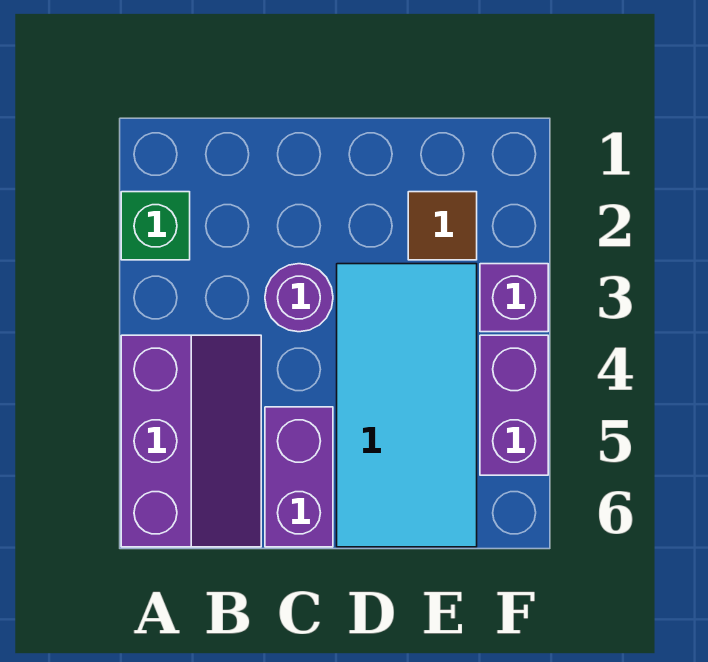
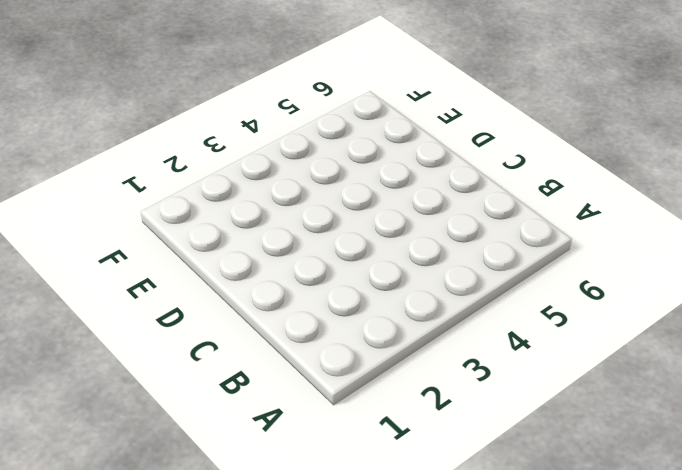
none -> green 1x1 brick [121,192,190,260]
none -> purple 2x3 slope [121,335,261,547]

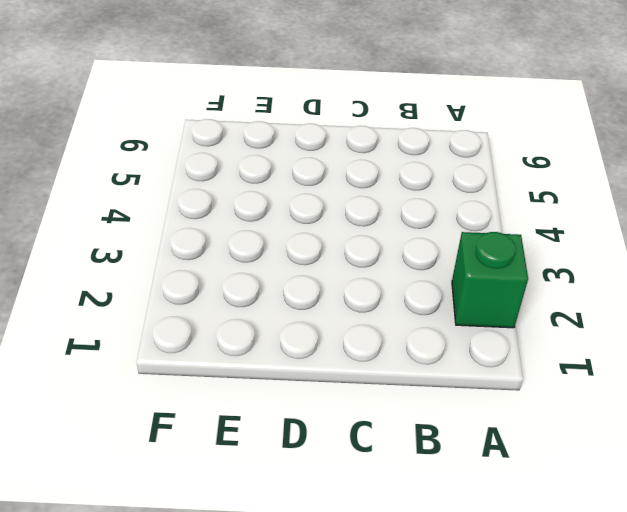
none -> purple 2x3 slope [121,335,261,547]
none -> purple 1x1 round brick [265,264,333,332]

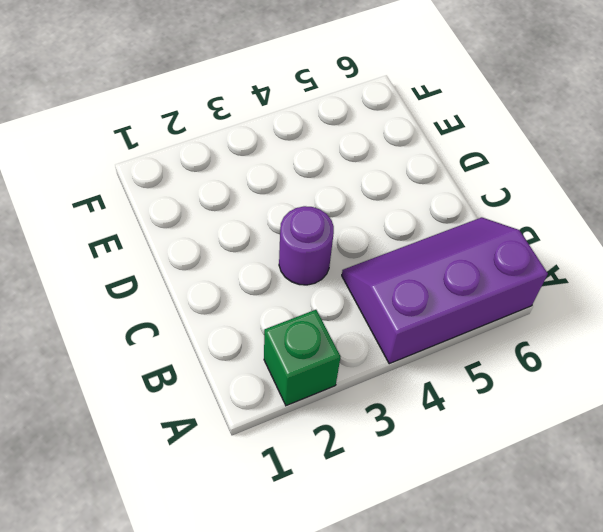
none -> purple 1x2 brick [265,407,333,547]
none -> cyan 2x4 tile [337,264,477,547]

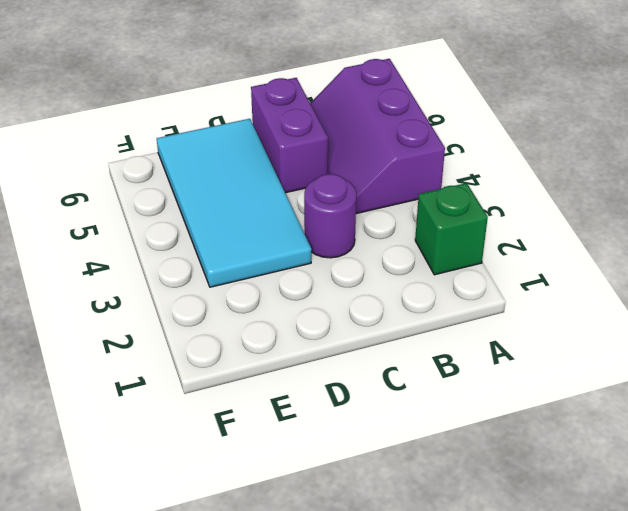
none -> brown 1x1 tile [408,192,477,260]
none -> purple 1x1 brick [480,264,548,332]

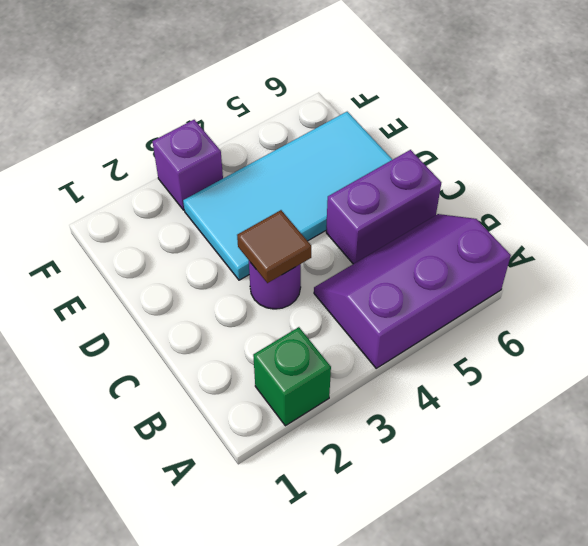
brown 1x1 tile [237,210,311,283] -> brown 1x1 tile moved to [408,192,477,260]
none -> purple 1x2 brick [480,335,548,475]

